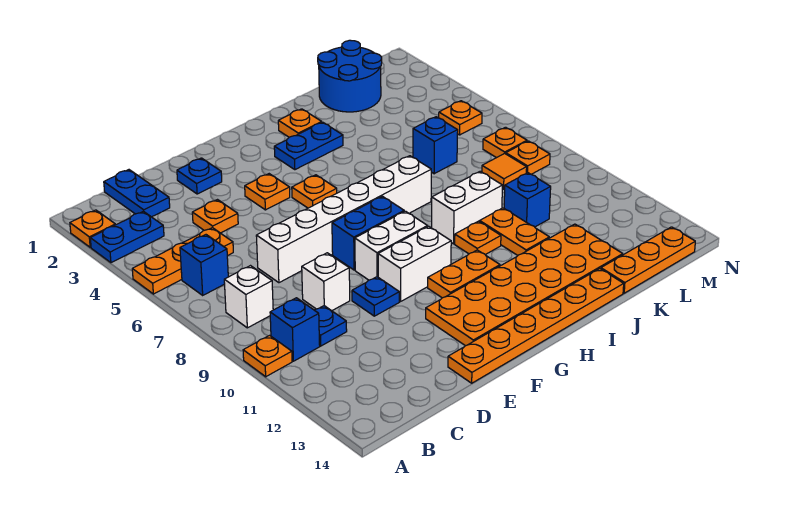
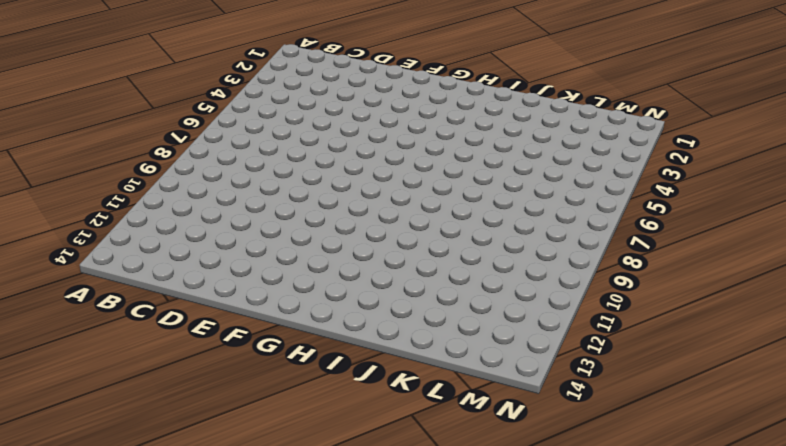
none -> orange 1x1 plate [70,210,115,247]
none -> blue 1x2 plate [90,211,164,263]
none -> orange 1x3 plate [132,228,233,294]
none -> orange 1x1 plate [243,335,292,377]

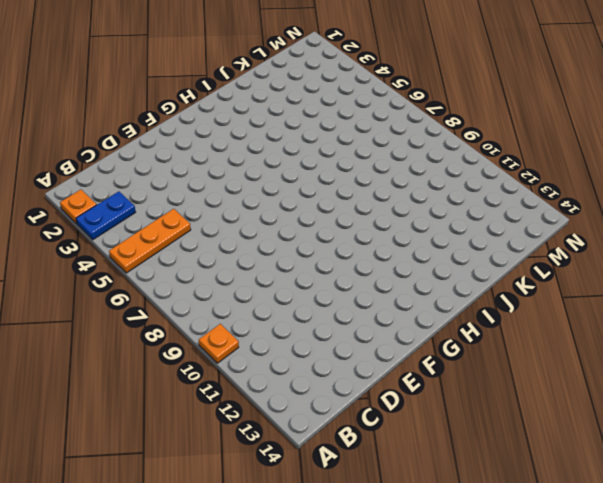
none -> blue 1x1 brick [180,235,228,295]
none -> white 1x1 brick [224,266,273,328]
none -> blue 1x1 brick [270,298,320,361]
none -> blue 1x2 plate [104,170,170,217]

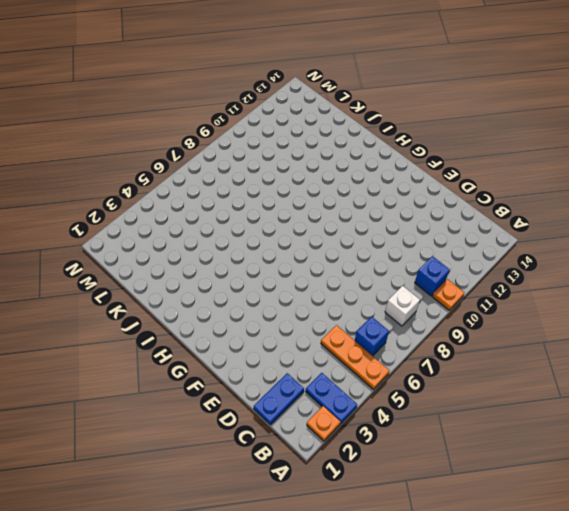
none -> blue 1x1 plate [315,306,347,346]
none -> orange 1x1 plate [192,200,238,233]
none -> white 1x6 brick [256,156,431,283]
none -> white 1x1 brick [302,253,350,311]

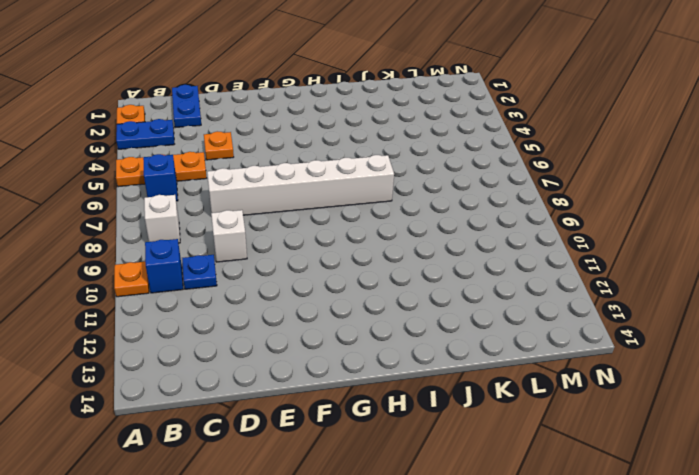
none -> blue 1x1 plate [177,158,222,194]
none -> blue 1x1 plate [352,277,399,316]
none -> orange 1x6 plate [448,269,624,383]
none -> orange 1x1 plate [245,174,290,210]

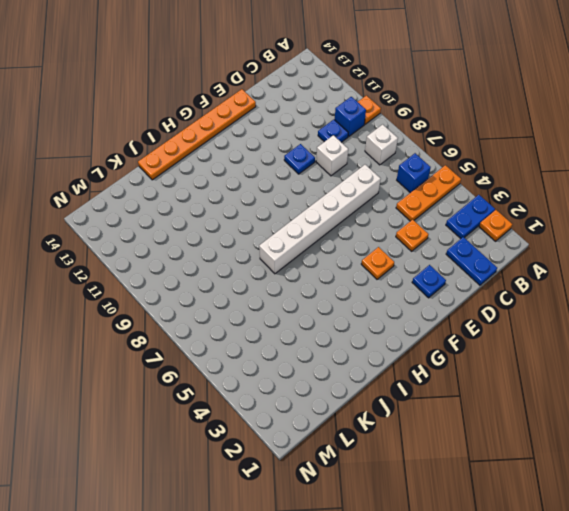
none -> blue 1x2 brick [332,196,404,270]
none -> white 1x2 brick [355,211,428,280]
none -> white 1x2 brick [378,226,451,301]
none -> orange 2x6 plate [426,224,623,346]

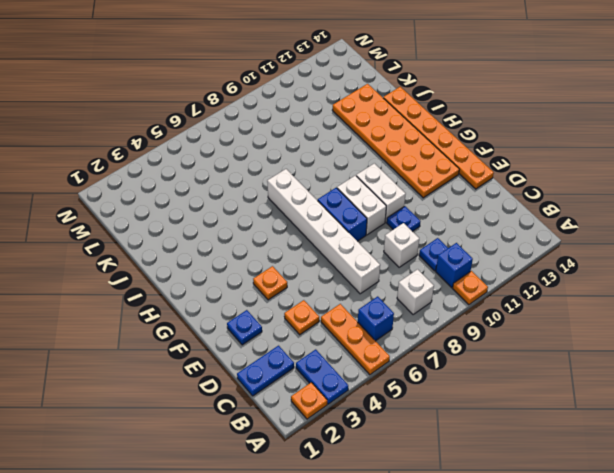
none -> orange 1x1 plate [292,175,337,208]
none -> orange 1x2 plate [428,250,500,298]
none -> blue 1x2 plate [274,122,343,170]
none -> orange 1x1 plate [278,109,322,137]

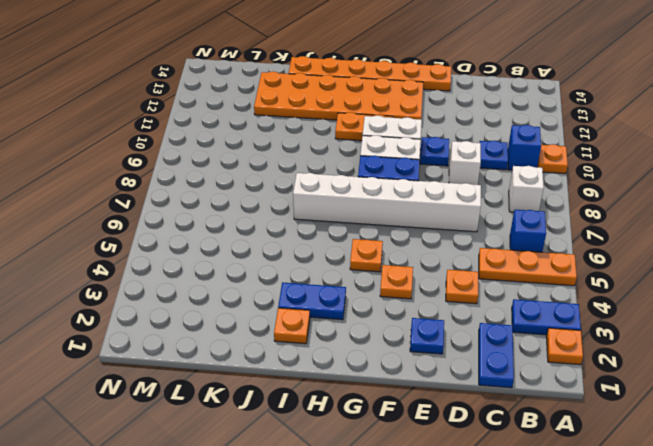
none -> white 1x2 brick [432,171,503,244]
none -> orange 1x1 plate [455,221,501,255]
none -> orange 1x2 plate [480,208,549,255]
none -> blue 2x2 round brick [318,40,382,112]

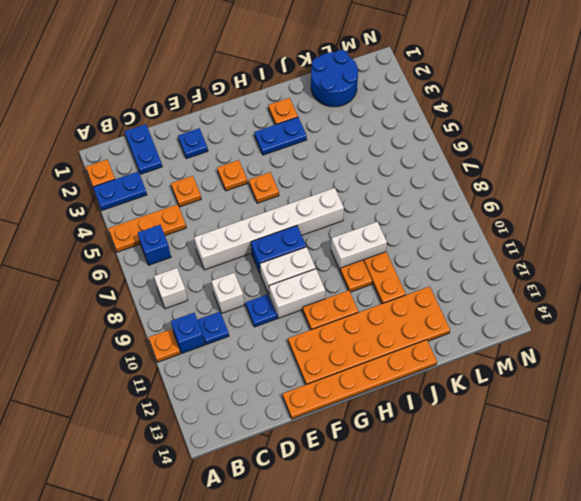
none -> blue 1x1 brick [413,117,458,174]
none -> blue 1x1 brick [504,173,551,227]
none -> orange 1x3 plate [601,227,695,293]
none -> orange 1x1 tile [482,153,527,189]

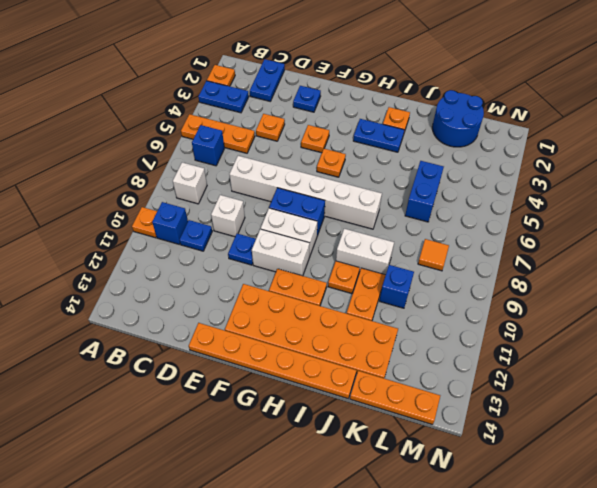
blue 1x2 brick [405,161,444,222] -> blue 1x1 brick [413,117,458,174]
none -> orange 1x1 plate [439,101,482,135]
none -> orange 1x1 plate [483,127,527,158]
none -> orange 1x1 plate [506,141,550,174]

